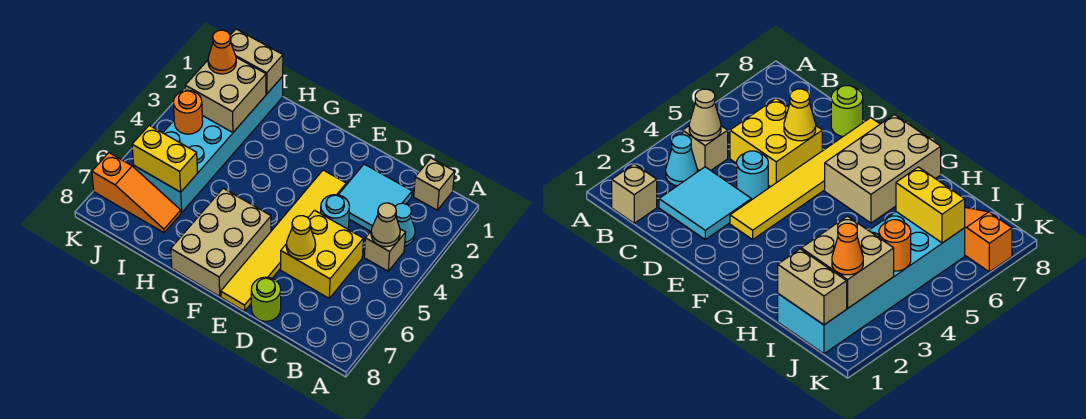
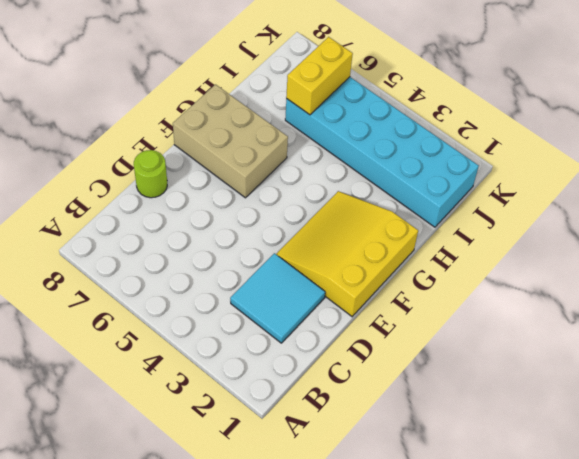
yellow 3x3 slope [276,191,418,317] -> yellow 1x6 tile [221,170,346,311]
none -> tan 1x1 brick [414,158,455,210]
none -> cyan 1x1 cone [395,203,415,246]
none -> tan 1x1 brick [364,229,406,271]

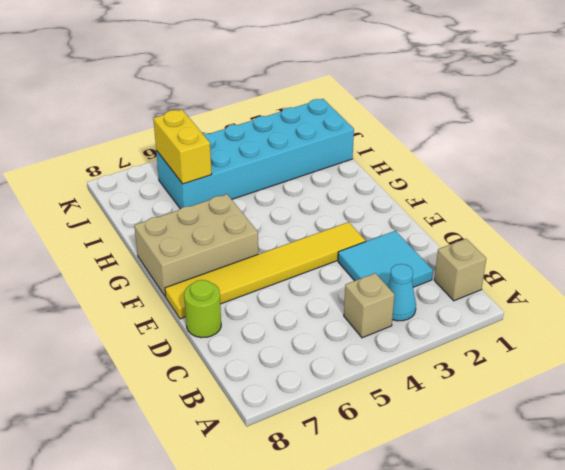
none -> yellow 2x2 brick [281,210,363,298]
none -> cyan 1x1 round brick [321,195,349,229]
none -> orange 1x3 slope [92,153,181,233]

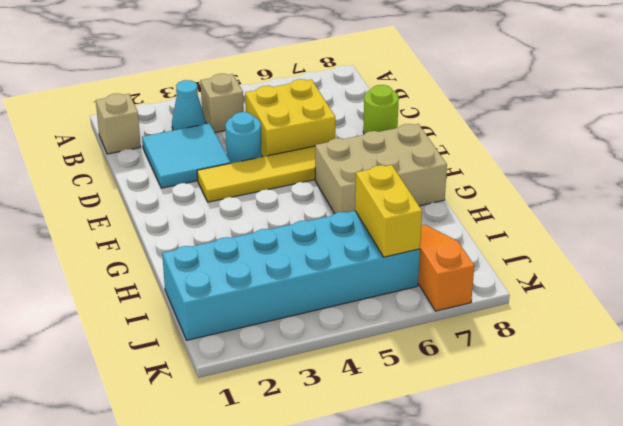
none -> tan 1x1 cone [371,203,400,247]
none -> yellow 1x1 cone [286,216,316,259]
none -> tan 1x2 brick [230,29,283,94]

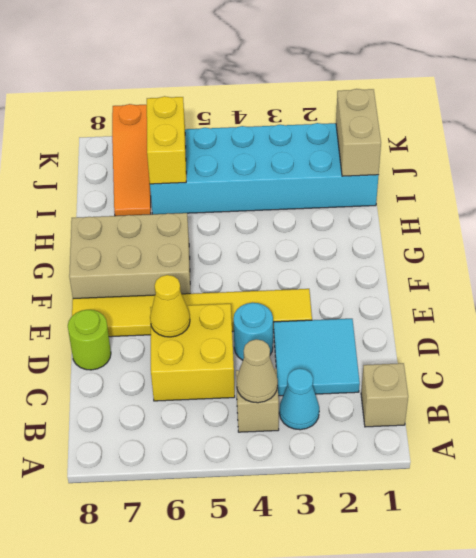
none -> tan 2x2 brick [185,57,266,132]
none -> orange 1x1 round brick [173,90,203,134]
none -> orange 1x1 cone [208,30,236,74]

